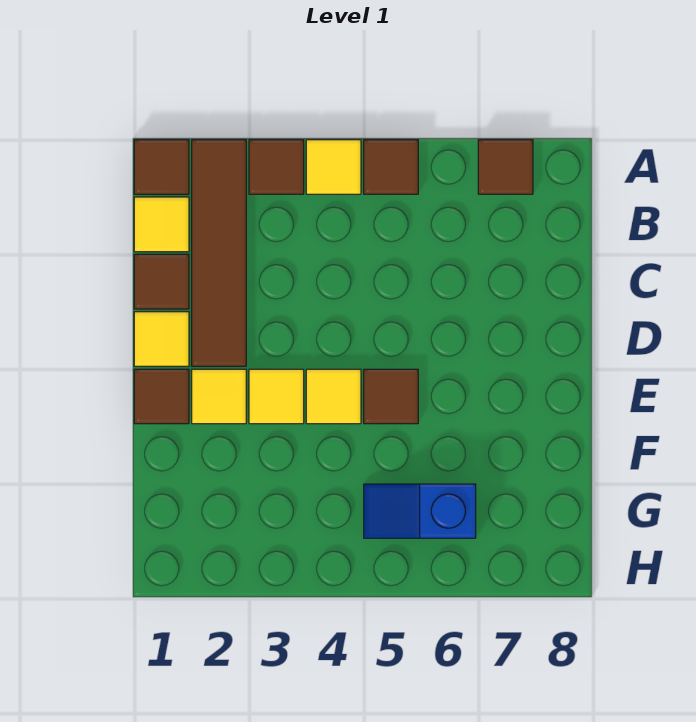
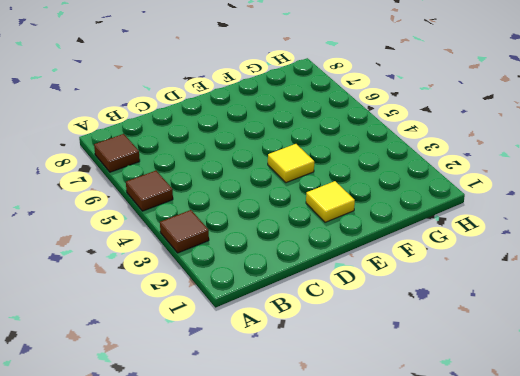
none -> brown 1x1 tile [134,140,189,194]
none -> brown 1x4 tile [192,140,246,366]
none -> yellow 1x1 tile [306,140,361,194]

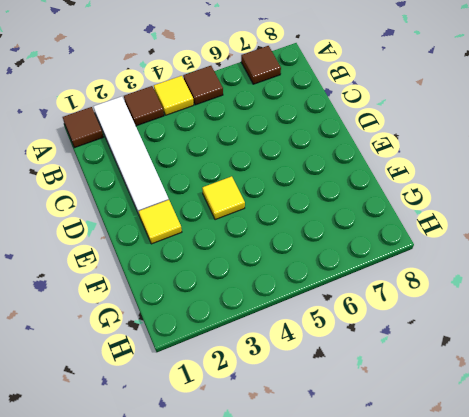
white 1x4 tile [93,96,169,214] -> brown 1x4 tile [192,140,246,366]
none -> yellow 1x1 tile [134,197,189,252]
none -> brown 1x1 tile [134,254,189,309]
none -> yellow 1x1 tile [134,312,189,366]

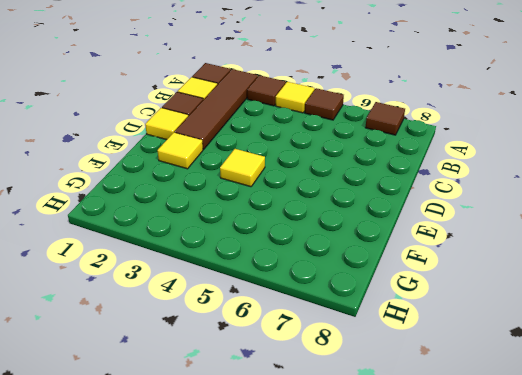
none -> brown 1x1 tile [134,369,189,424]
none -> yellow 1x1 tile [249,369,304,424]
none -> brown 1x1 tile [364,369,418,424]

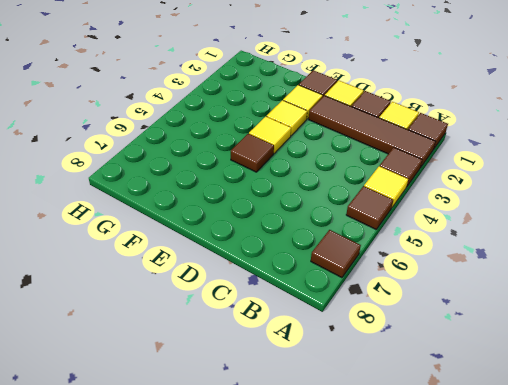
none -> blue 1x2 slope [364,484,476,538]

